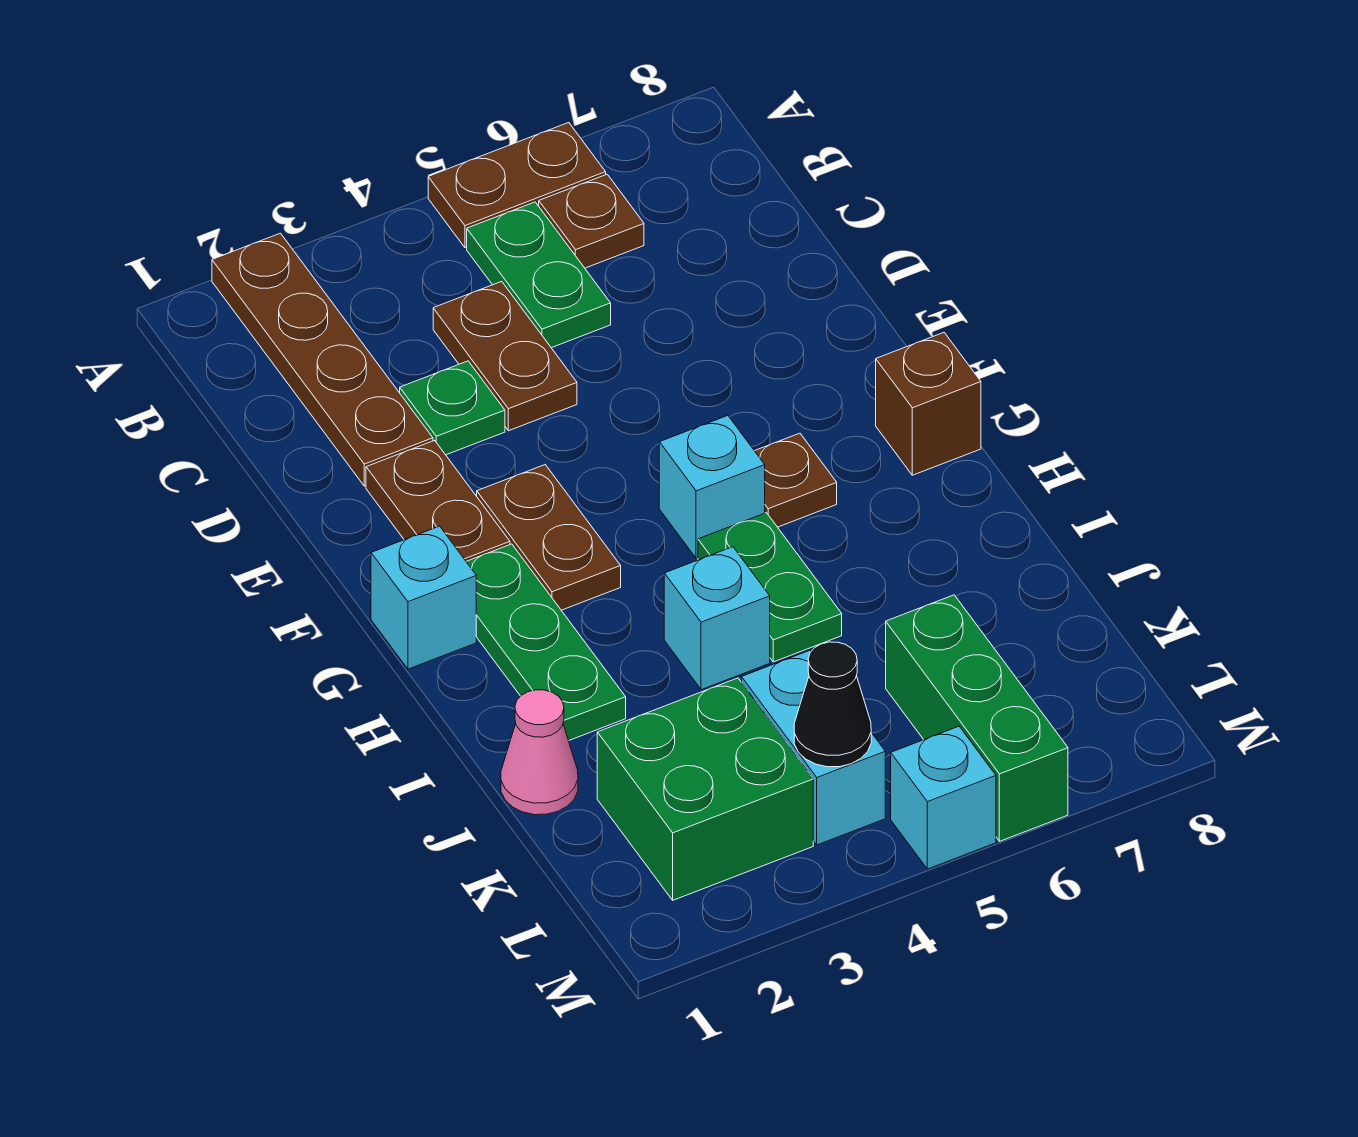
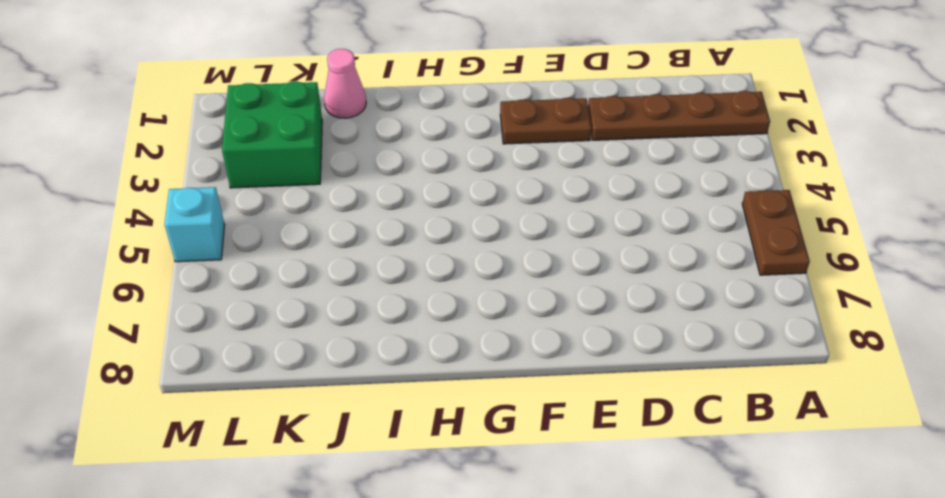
none -> green 1x2 plate [467,202,611,348]
none -> brown 1x1 plate [539,174,644,268]
none -> brown 1x2 plate [433,281,577,431]

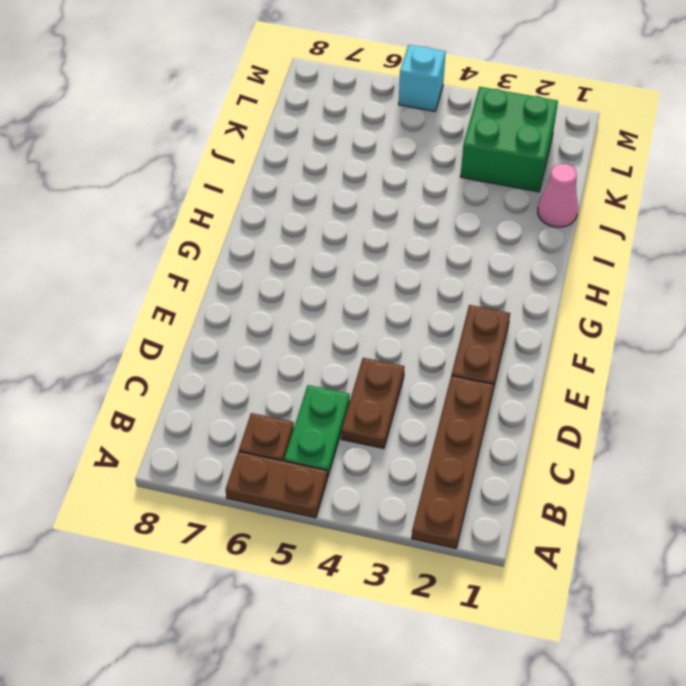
none -> green 1x1 plate [400,361,505,455]
none -> brown 1x2 plate [477,465,621,610]
none -> cyan 1x1 brick [371,526,476,669]

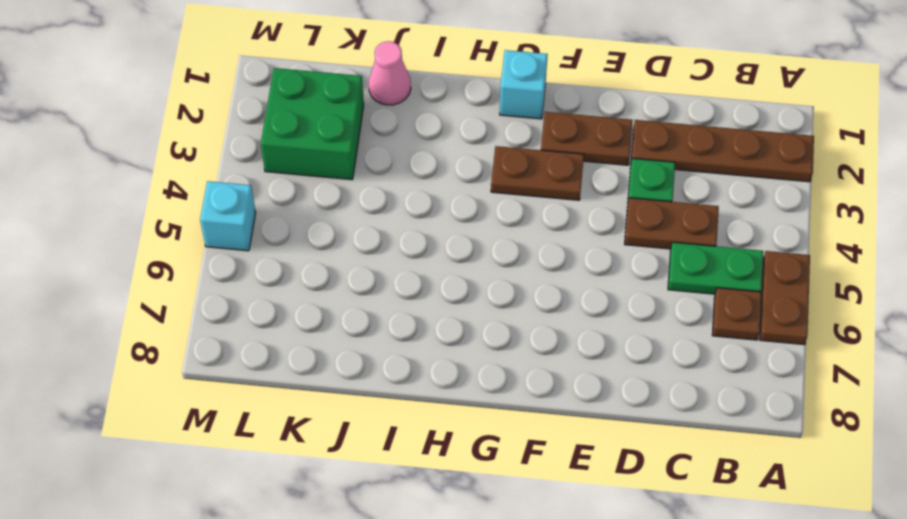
none -> green 1x3 plate [466,544,626,740]
none -> cyan 1x1 brick [659,416,765,558]
none -> brown 1x1 plate [755,433,837,527]

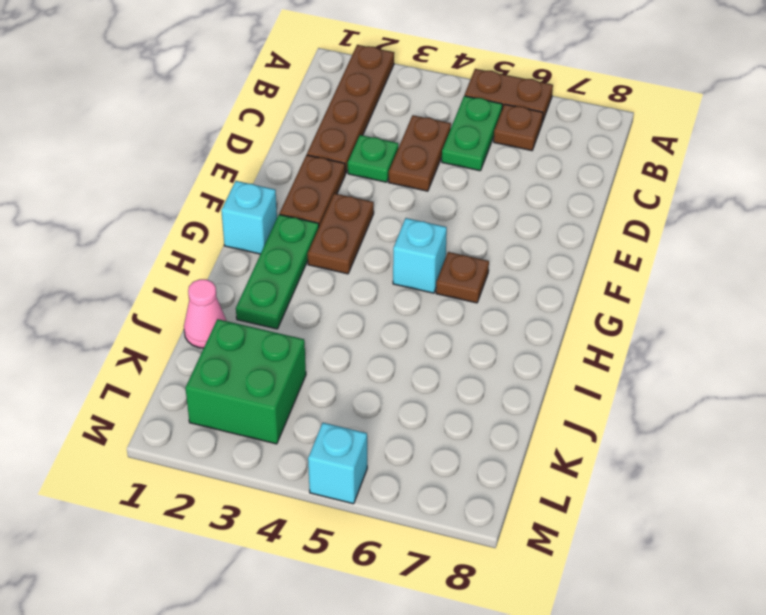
none -> brown 1x1 brick [876,333,981,475]
none -> green 1x2 plate [698,513,842,662]
none -> cyan 1x1 brick [664,547,770,690]

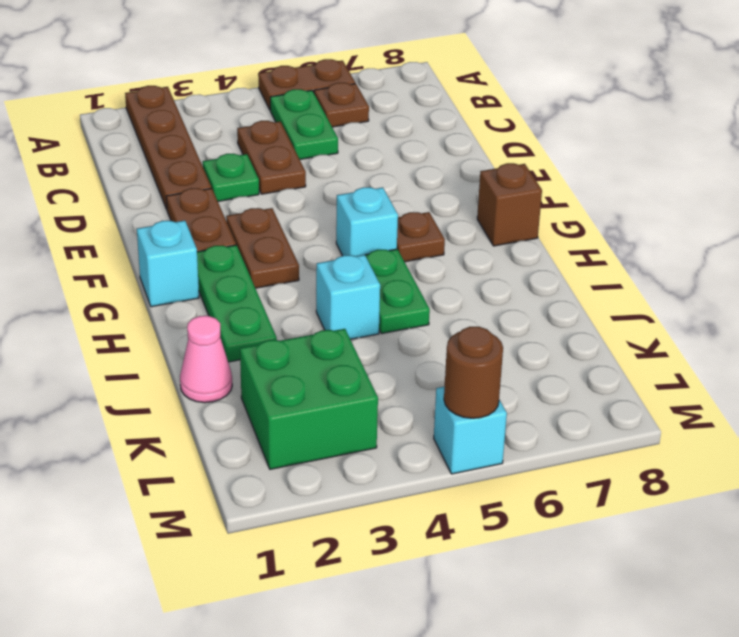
brown 1x1 round brick [444,327,503,418] -> none
none -> cyan 1x2 brick [742,650,885,845]
none -> green 1x3 brick [886,595,1068,841]
none -> black 1x1 cone [794,642,871,767]

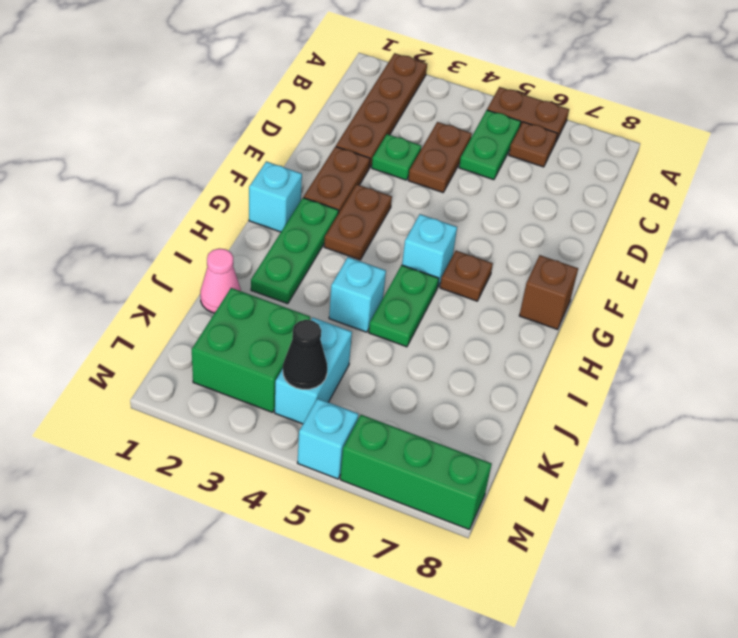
green 1x3 brick [340,415,492,530] -> green 1x3 brick turned to [886,595,1068,841]

